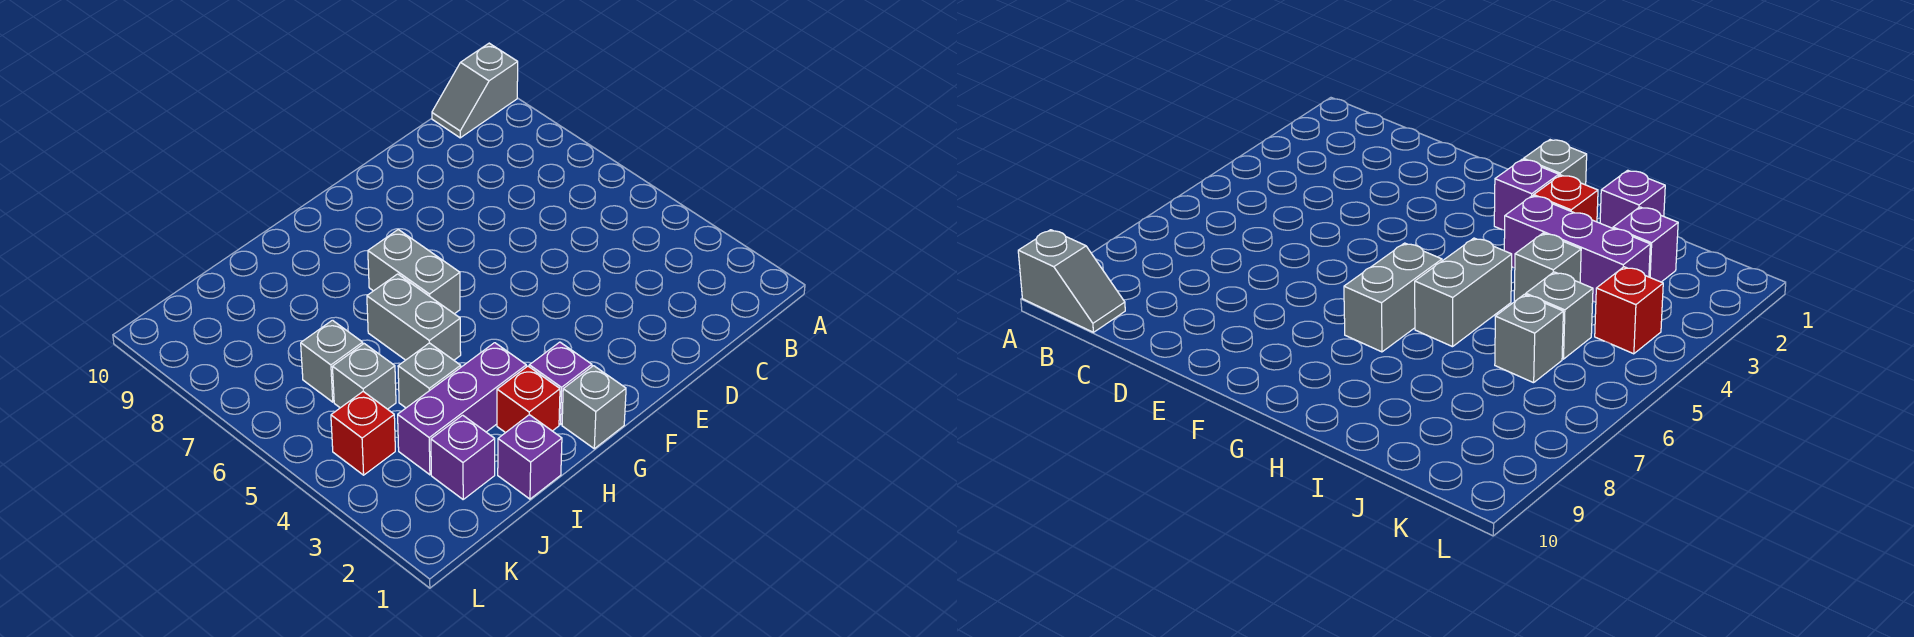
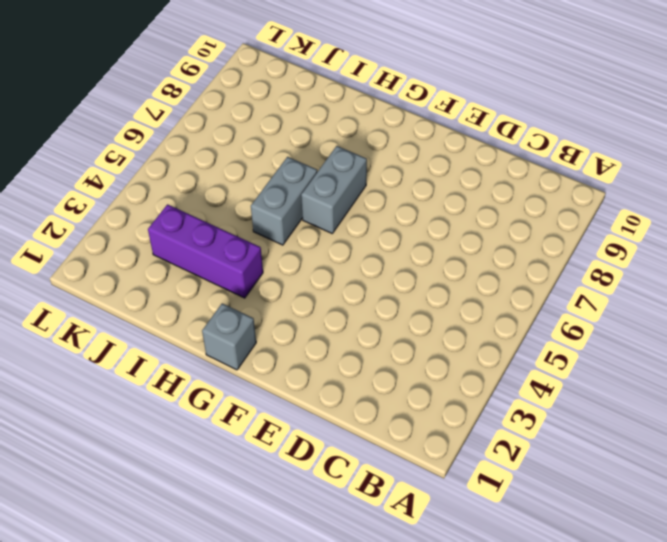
none -> grey 1x2 slope [432,43,518,138]
none -> purple 1x1 brick [529,342,592,425]
none -> red 1x1 brick [497,366,560,433]

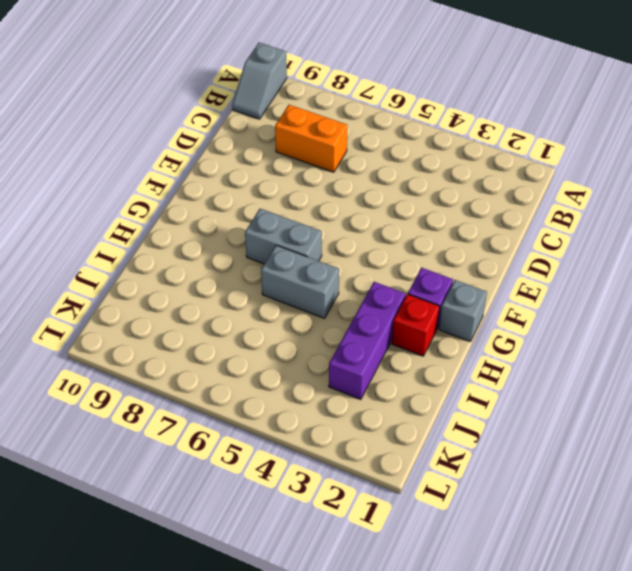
orange 1x2 brick [275,105,347,172] -> none
none -> purple 1x1 brick [498,415,562,499]
none -> grey 1x1 brick [398,343,461,408]
none -> purple 1x1 brick [431,415,495,499]

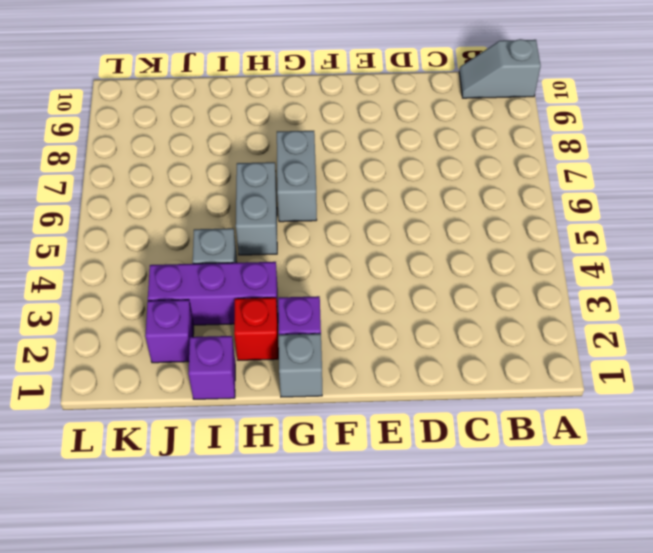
none -> grey 1x1 brick [332,344,396,409]
none -> grey 1x1 brick [301,320,363,402]
none -> red 1x1 brick [331,392,395,475]

